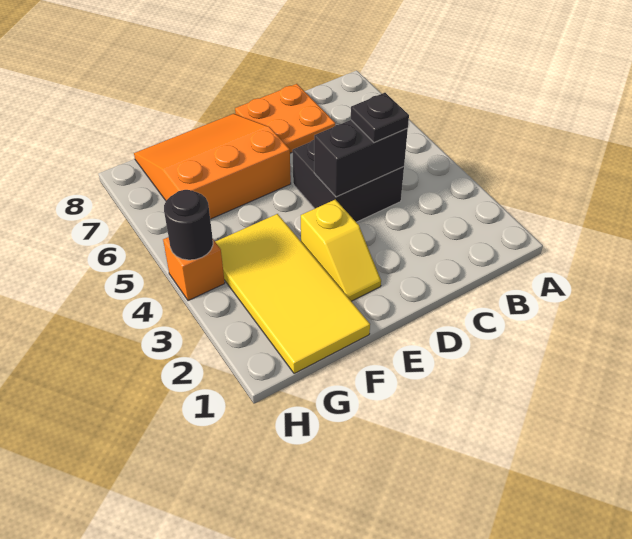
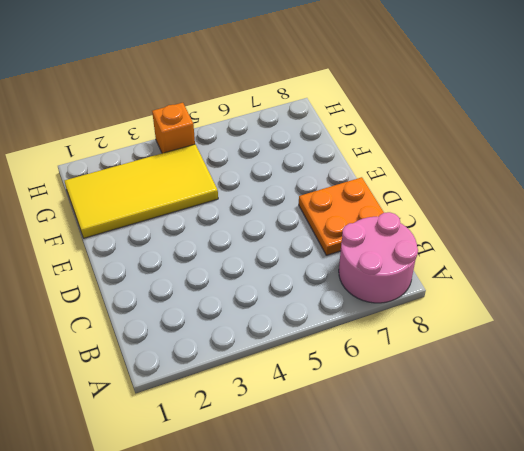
pink 2x2 round brick [339,212,418,303] -> none
none -> black 2x2 brick [292,140,404,222]
none -> yellow 1x2 slope [301,199,381,301]

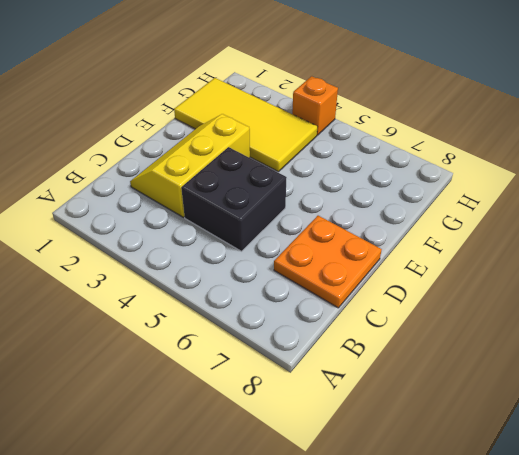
yellow 2x3 slope [130,114,250,217] -> yellow 1x2 slope [301,199,381,301]
none -> orange 3x3 slope [134,114,291,219]
none -> black 1x2 brick [314,120,408,197]

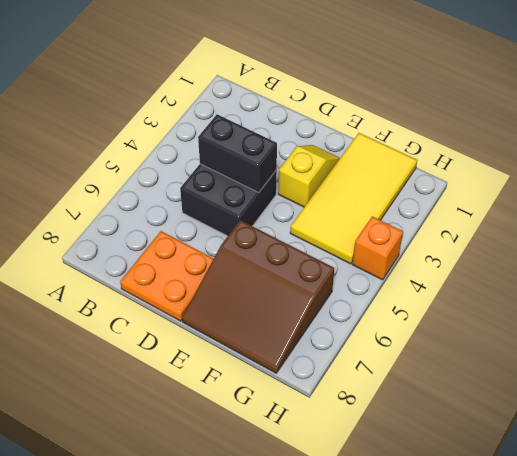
brown 3x3 slope [182,220,334,373] -> orange 3x3 slope [134,114,291,219]
none -> black 1x1 round brick [164,190,213,260]
none -> black 1x1 plate [351,93,409,142]

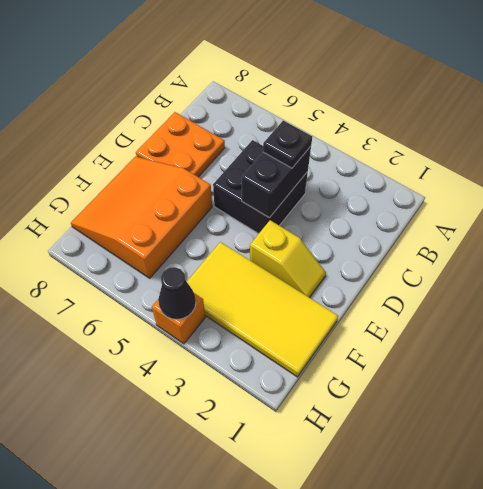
black 1x1 cone [158,267,196,319] -> black 1x1 round brick [164,190,213,260]

